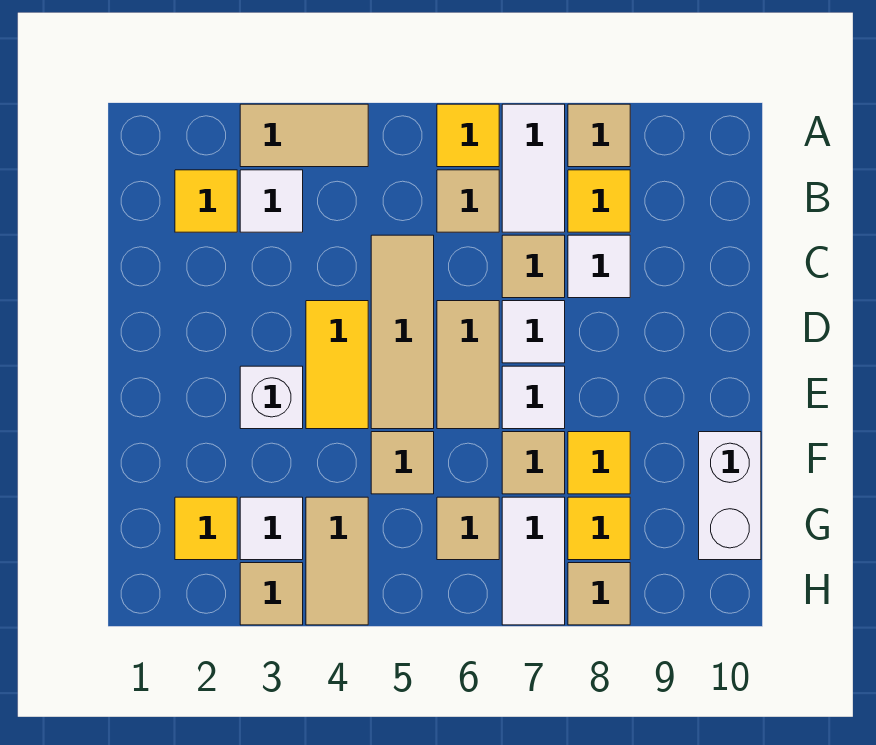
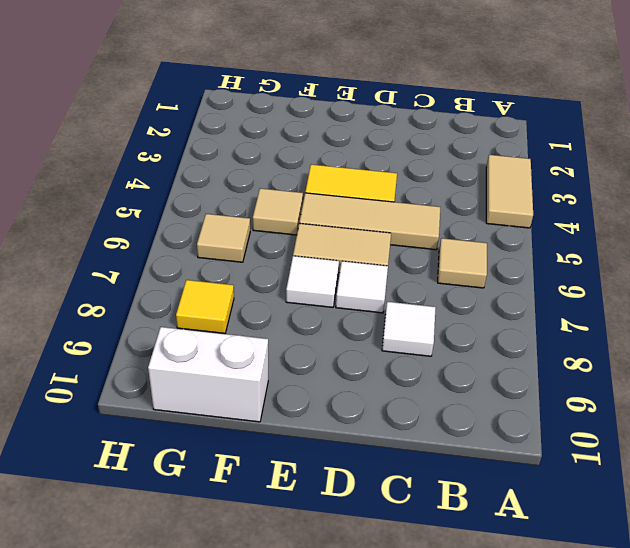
none -> yellow 1x1 tile [437,104,499,167]
none -> white 1x2 tile [502,104,565,232]
none -> tan 1x1 tile [568,104,630,167]

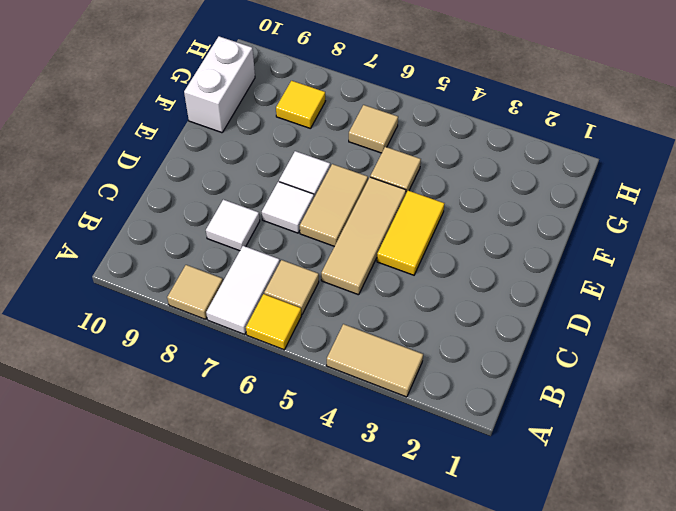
none -> yellow 1x1 tile [175,170,237,232]
none -> white 1x1 tile [240,170,303,232]
none -> yellow 1x1 tile [568,170,630,232]

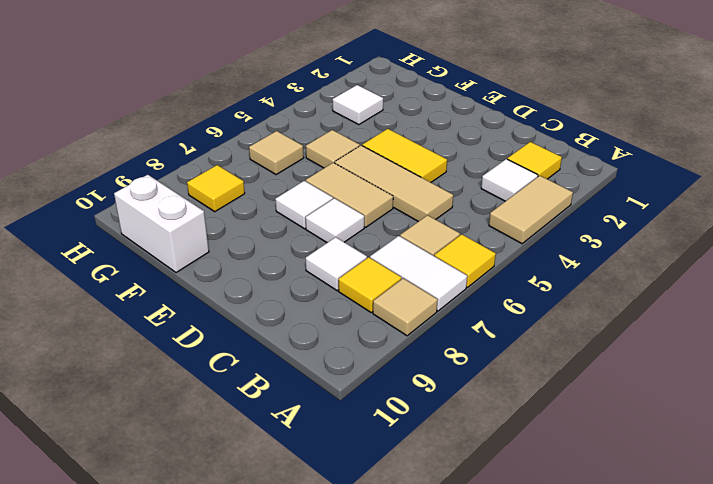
none -> tan 1x1 tile [502,235,565,298]
none -> white 1x1 brick [240,366,303,429]
none -> tan 1x1 tile [502,432,565,494]

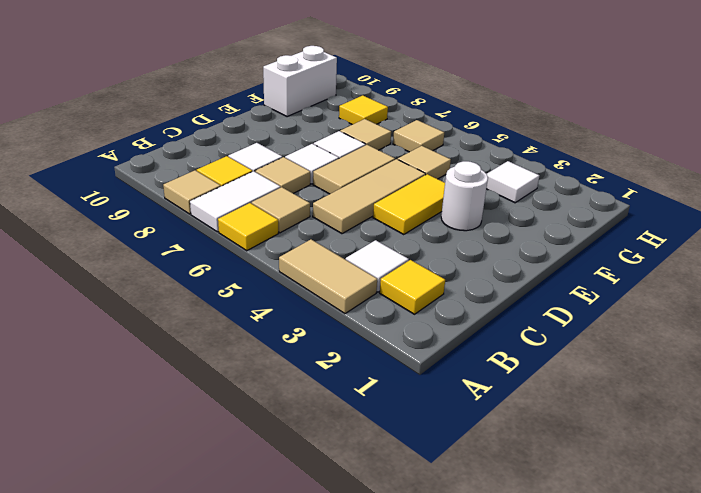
white 1x1 round brick [441,161,488,231] -> white 1x1 brick [240,366,303,429]
none -> yellow 1x1 tile [568,432,630,494]
none -> yellow 1x1 tile [175,497,237,560]
none -> tan 1x2 tile [306,497,368,625]

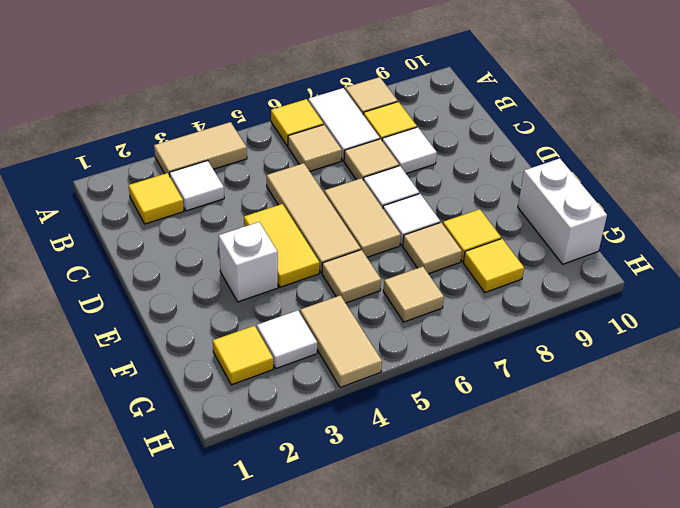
none -> white 1x2 tile [502,497,565,625]
none -> tan 1x1 tile [240,563,303,625]
none -> tan 1x1 tile [568,563,630,625]

